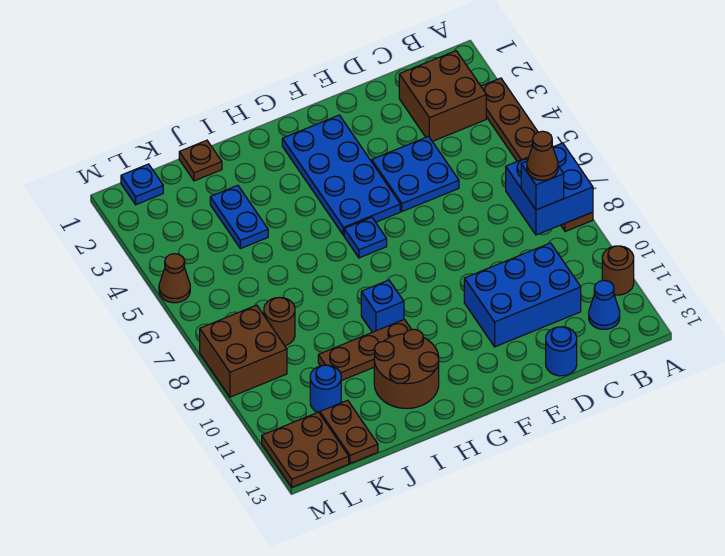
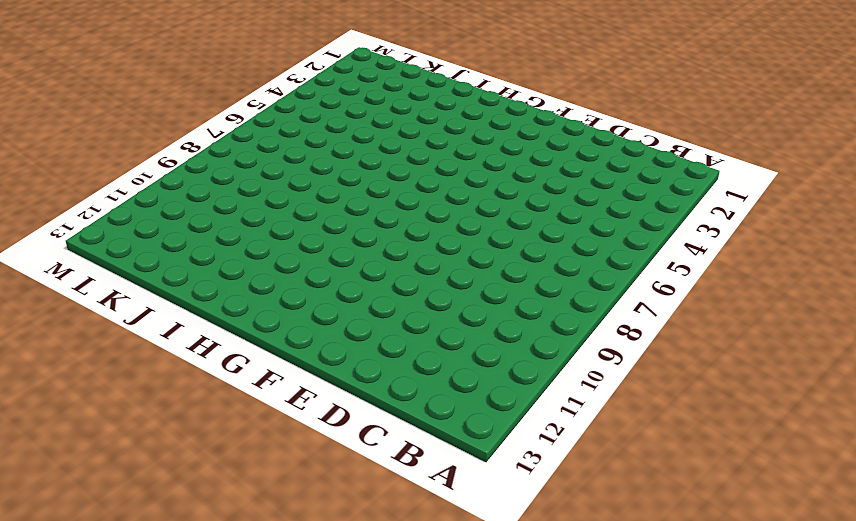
none -> brown 1x6 plate [481,78,593,232]
none -> brown 1x1 round brick [602,246,634,295]
none -> brown 2x2 brick [399,51,486,142]

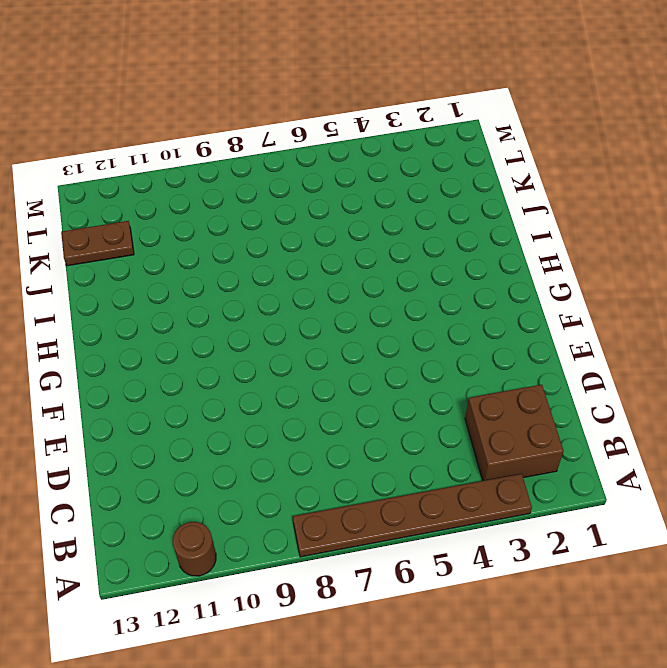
none -> blue 1x1 cone [589,280,620,329]
none -> blue 2x3 brick [464,243,581,347]
none -> blue 2x2 plate [372,136,459,211]

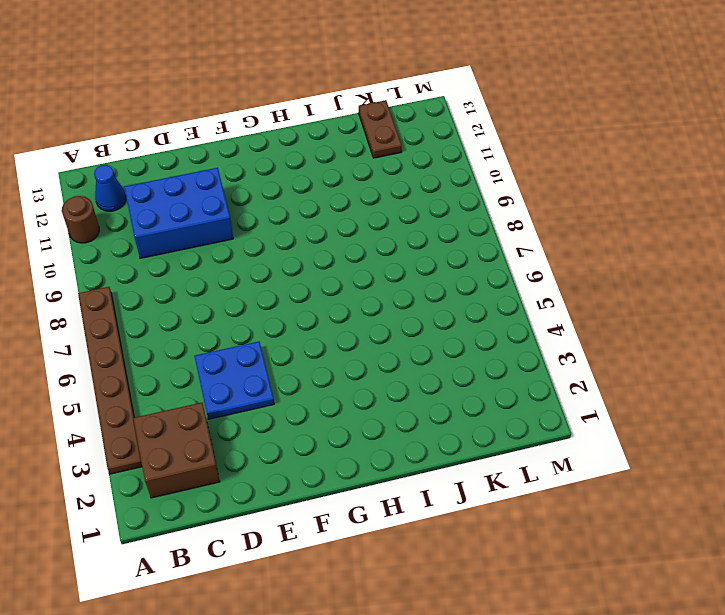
none -> blue 1x1 round brick [546,327,577,376]
none -> blue 2x4 plate [282,115,400,235]
none -> blue 1x1 plate [344,217,387,258]

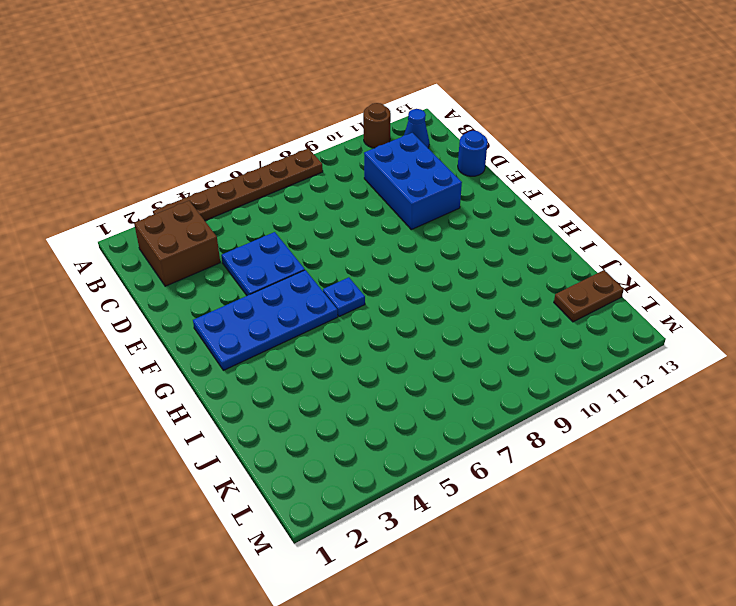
none -> blue 1x1 brick [361,280,404,332]
none -> brown 1x3 plate [318,319,412,381]
none -> brown 2x2 round brick [374,329,439,409]

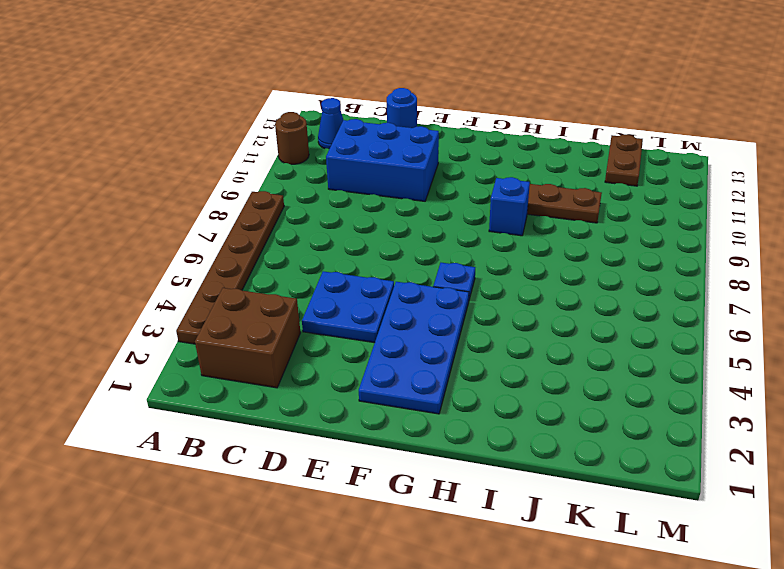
none -> brown 2x2 round brick [374,329,439,409]
none -> brown 1x1 plate [179,140,222,181]
none -> blue 1x2 plate [210,185,268,249]

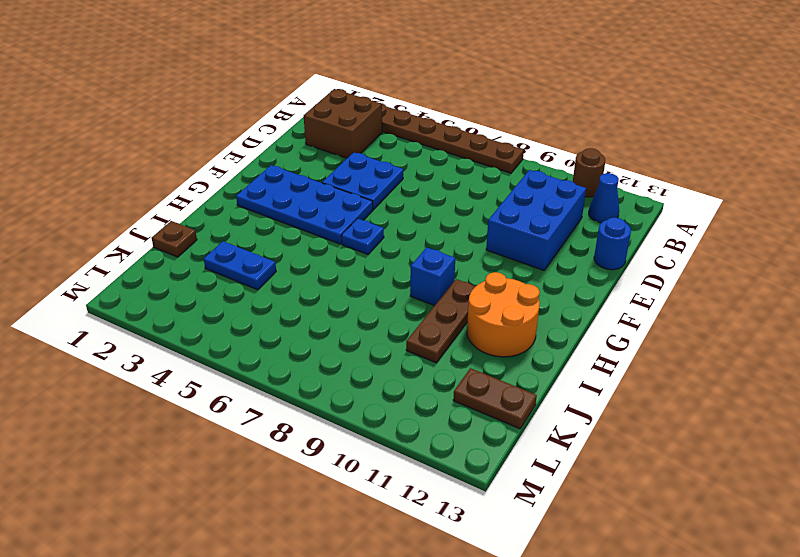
orange 2x2 round brick [467,272,540,357] -> brown 2x2 round brick [374,329,439,409]
none -> brown 1x1 round brick [264,297,295,346]
none -> blue 1x1 round brick [310,365,341,413]
none -> blue 1x1 plate [121,164,163,205]

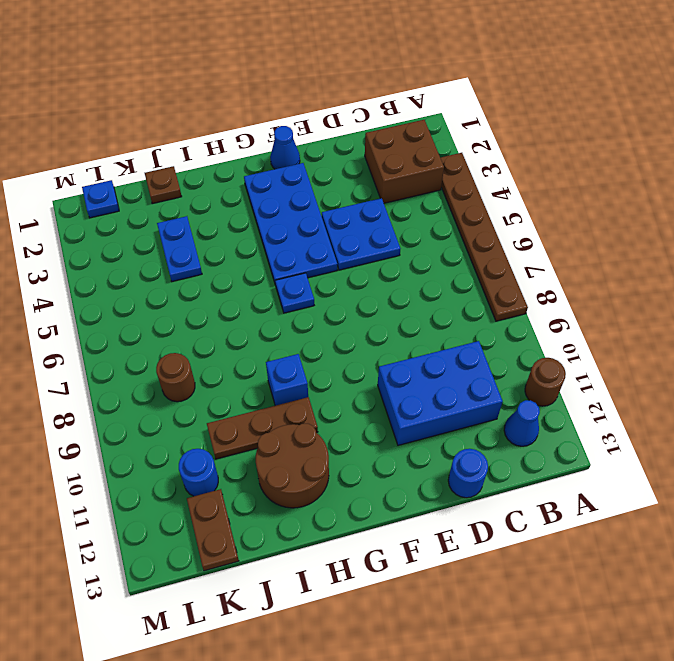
blue 1x1 cone [270,126,300,169] -> none
none -> brown 2x2 brick [200,305,287,397]
none -> brown 2x2 plate [262,412,349,487]
none -> brown 1x1 cone [159,254,190,303]

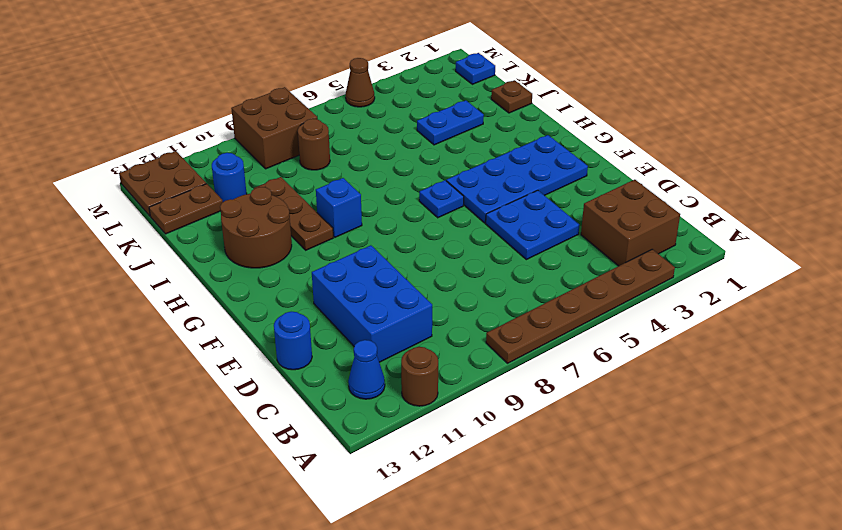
none -> blue 2x2 brick [506,143,593,235]
none -> blue 1x1 brick [521,161,564,210]
none -> brown 1x1 cone [527,131,558,180]

